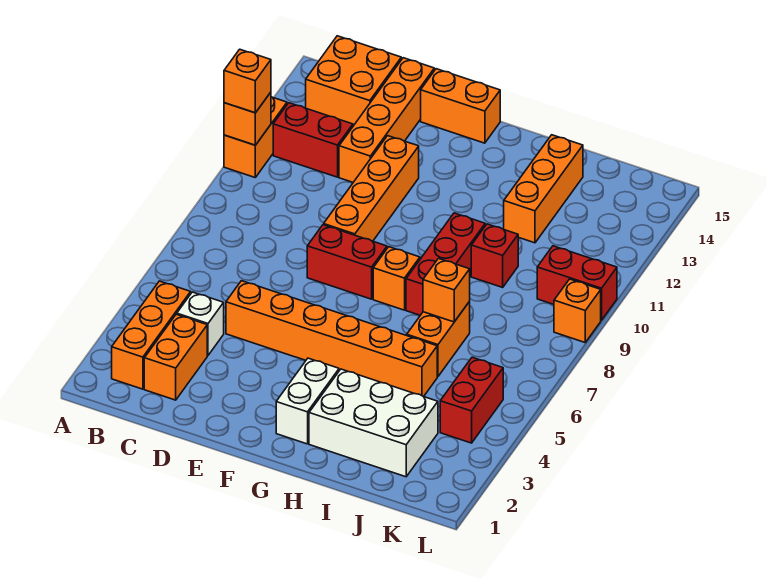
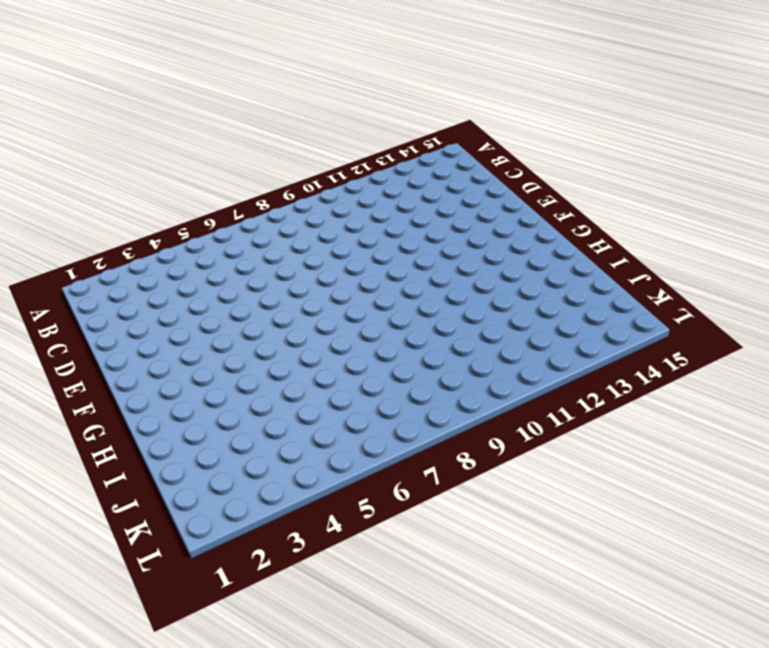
none -> orange 1x2 brick [224,97,287,177]
none -> orange 1x3 brick [112,281,191,389]
none -> red 1x2 brick [273,103,353,177]

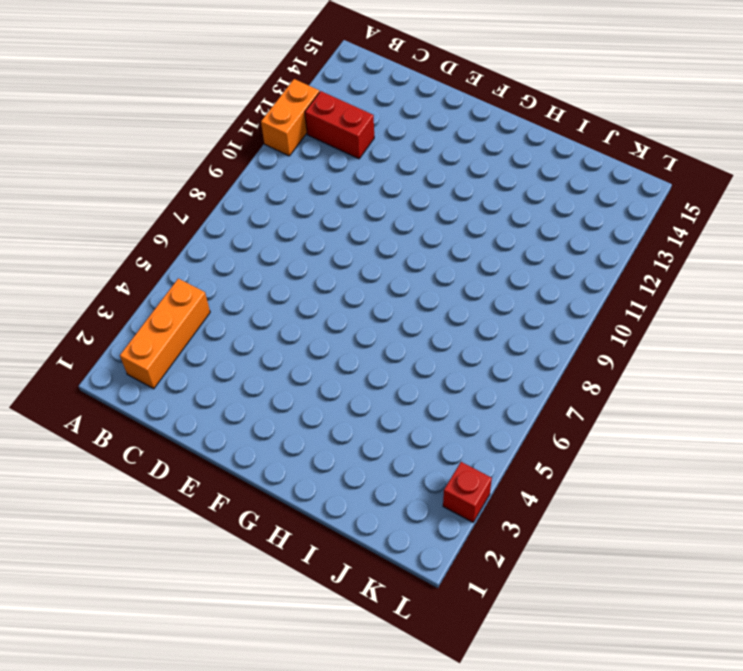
red 1x1 brick [443,462,492,522] -> red 1x1 brick moved to [471,224,518,287]
none -> orange 2x2 brick [306,36,401,126]
none -> orange 1x2 brick [144,314,207,400]
none -> white 1x1 brick [177,292,224,355]

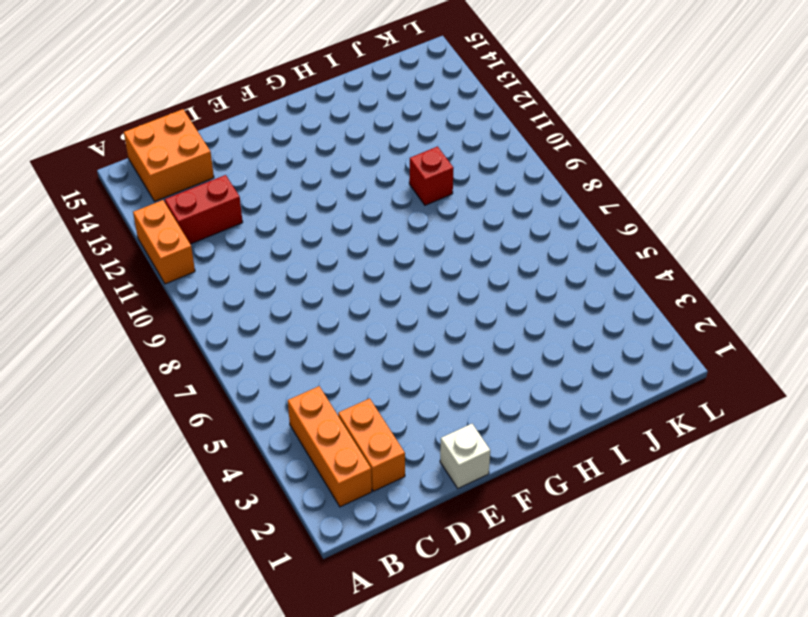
white 1x1 brick [440,424,490,488] -> white 1x1 brick moved to [177,292,224,355]
none -> orange 1x6 brick [226,281,437,397]
none -> orange 1x4 brick [339,58,434,182]
none -> red 1x2 brick [307,225,387,299]

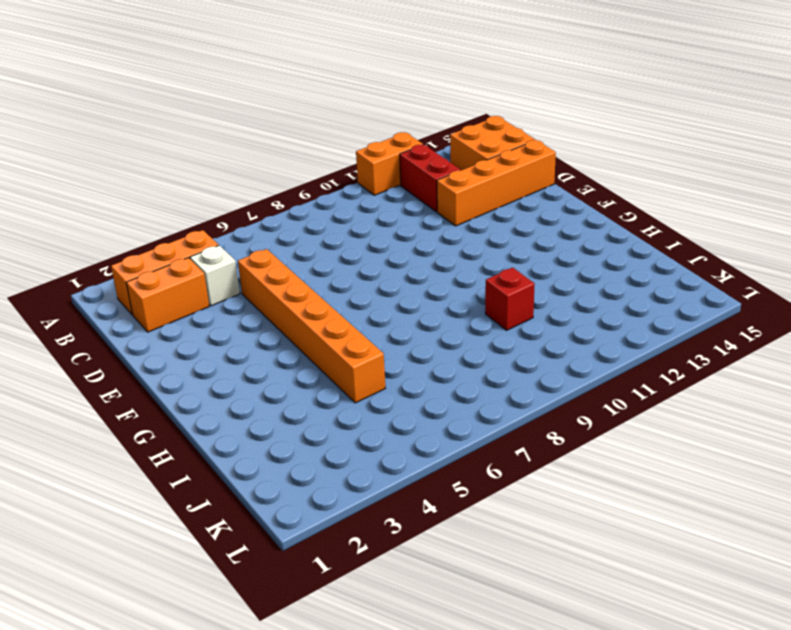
none -> red 1x2 brick [307,225,387,299]
none -> orange 1x4 brick [324,136,419,241]
none -> orange 1x2 brick [421,69,500,143]

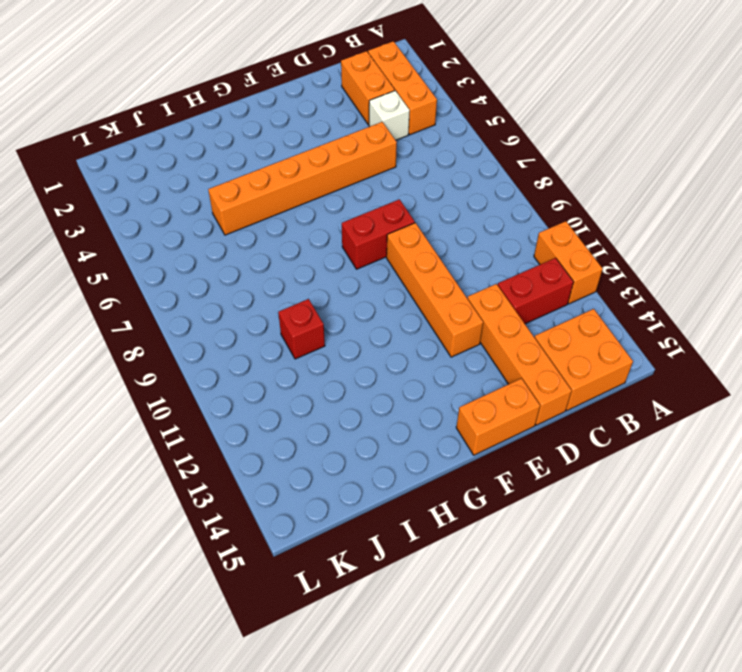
none -> white 1x2 brick [276,358,339,444]
none -> orange 1x1 brick [373,247,420,310]
none -> white 2x3 brick [309,369,438,477]

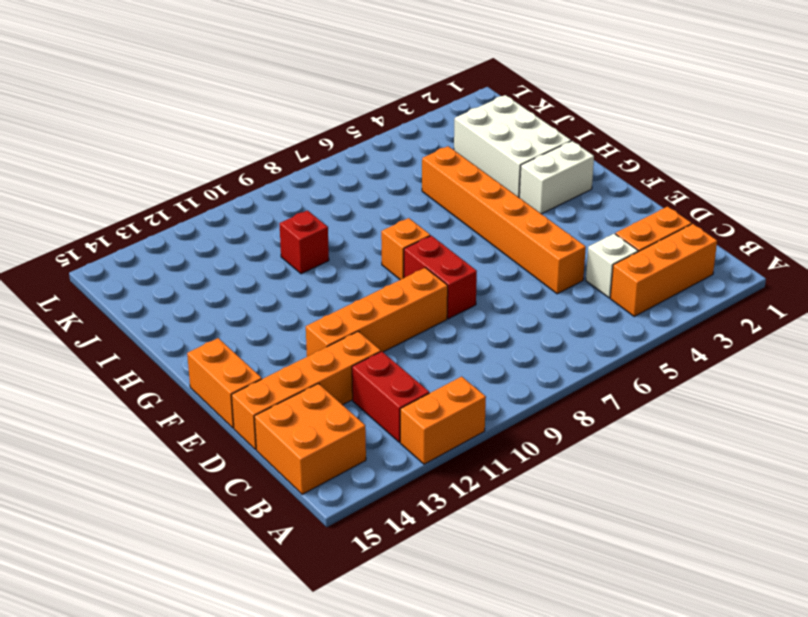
none -> red 1x3 brick [406,213,485,315]
none -> orange 1x2 brick [407,302,470,377]
none -> orange 1x3 brick [504,135,583,243]

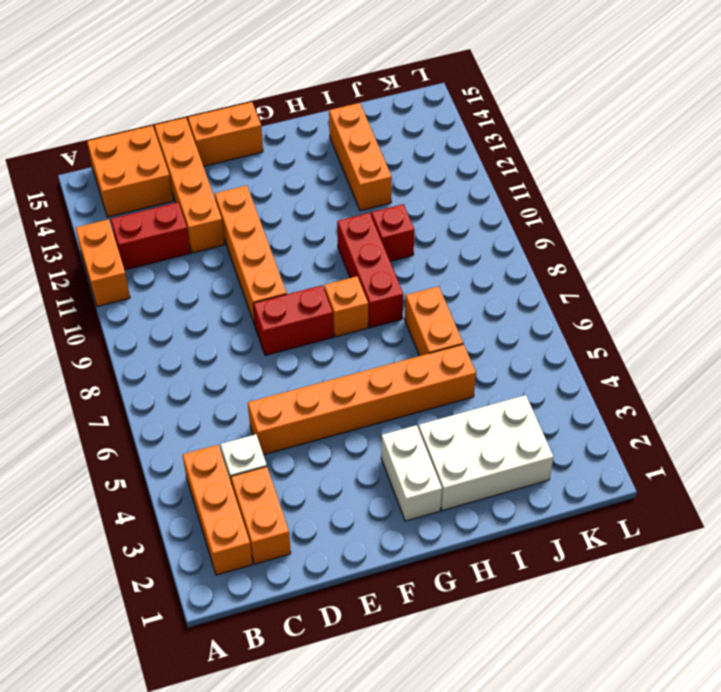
none -> red 1x2 brick [440,357,503,443]
none -> red 1x2 brick [537,246,617,320]
none -> orange 1x1 brick [554,279,601,342]

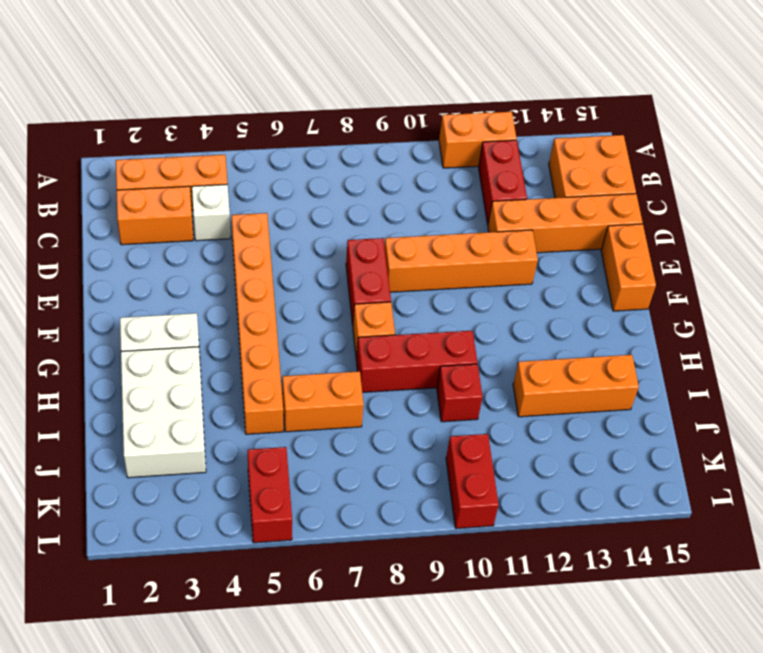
red 1x2 brick [248,447,292,543] -> red 1x2 brick turned to [440,357,503,443]
none -> orange 1x1 brick [554,279,601,342]
none -> orange 1x1 brick [224,92,271,145]
none -> orange 1x1 brick [423,259,470,322]

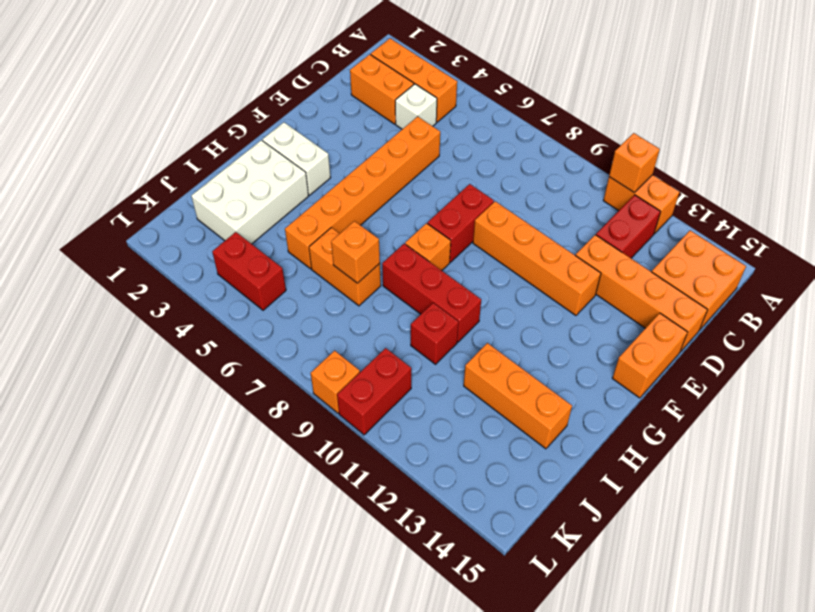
none -> orange 1x1 brick [224,49,271,113]

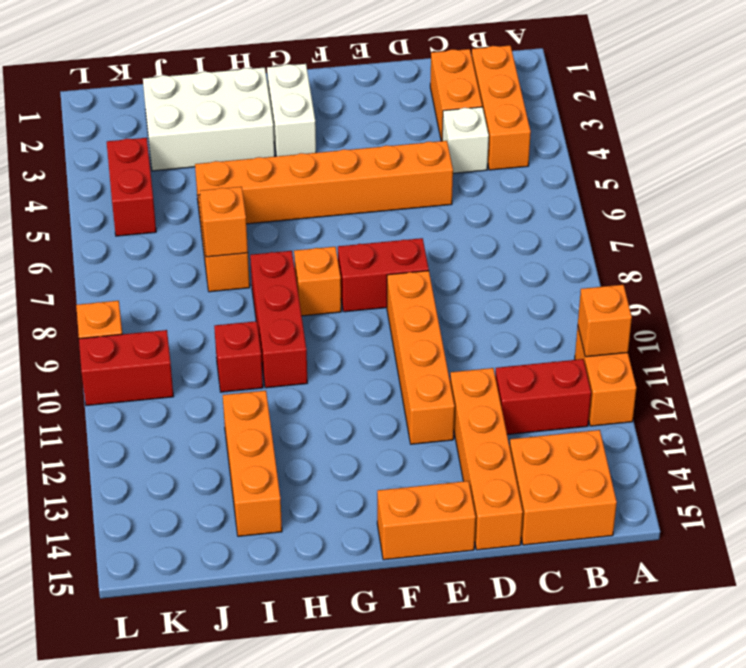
none -> orange 1x1 brick [224,49,271,113]

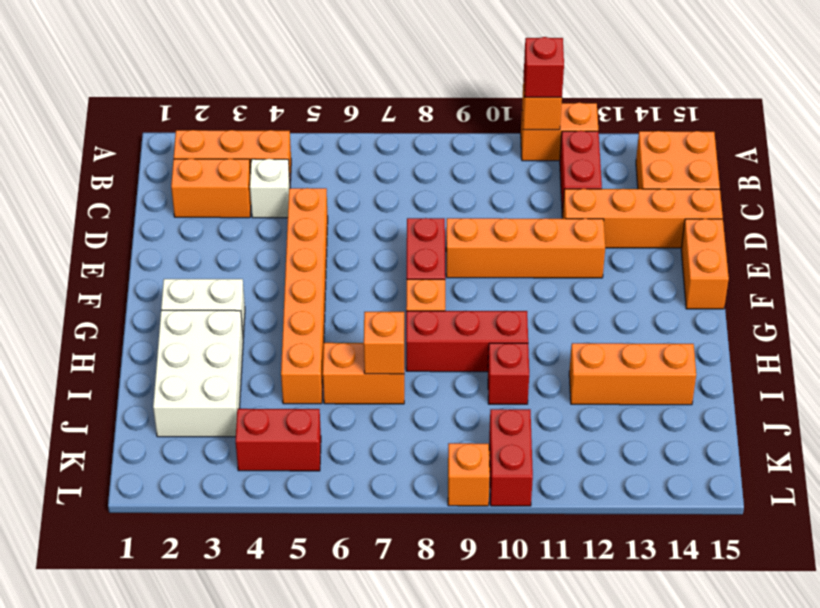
red 1x1 brick [524,37,564,97] -> orange 1x1 brick [224,49,271,113]

